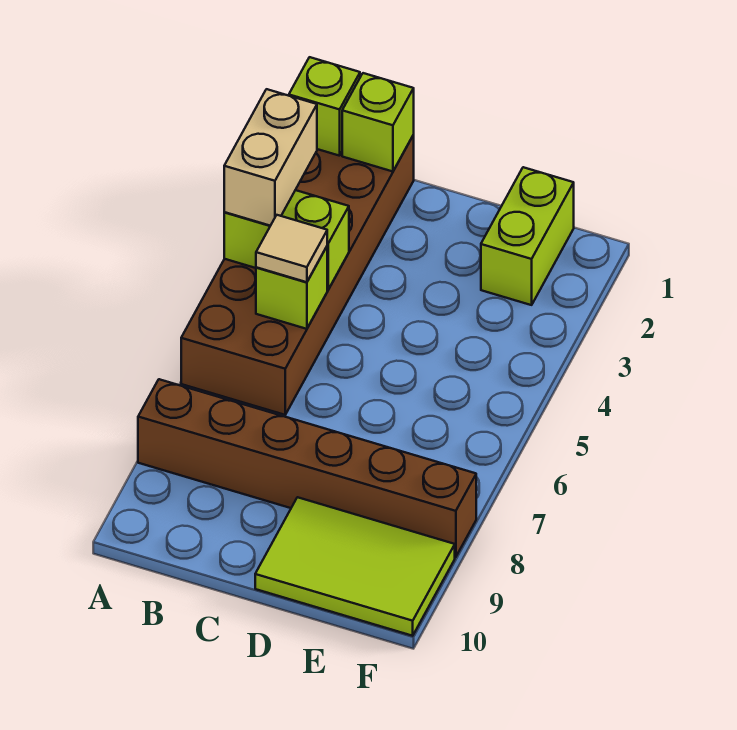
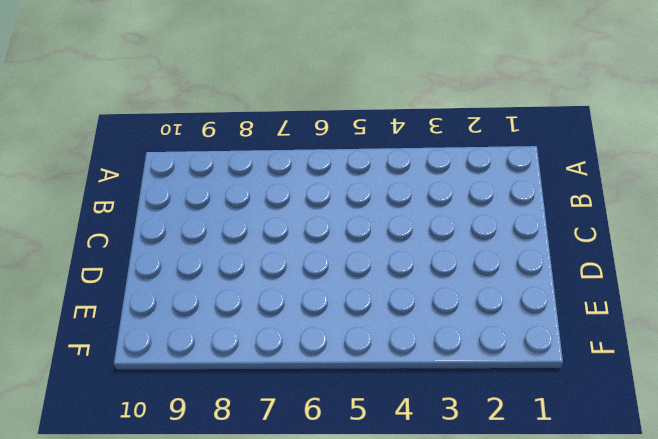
none -> brown 2x6 brick [181,135,414,415]
none -> brown 1x6 brick [138,379,476,557]

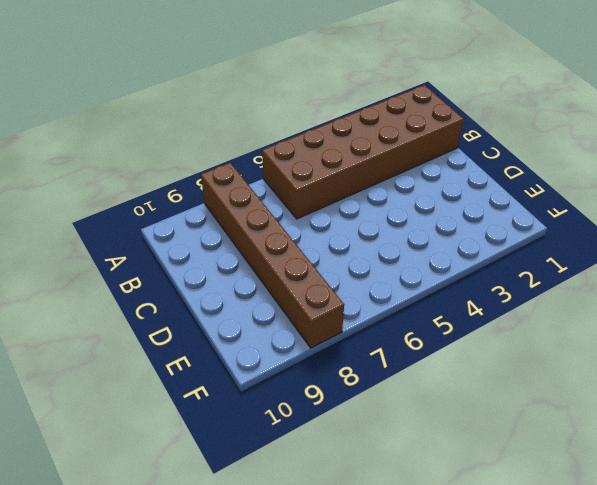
none -> lime 2x3 tile [255,497,455,636]
none -> lime 1x2 brick [481,167,574,305]

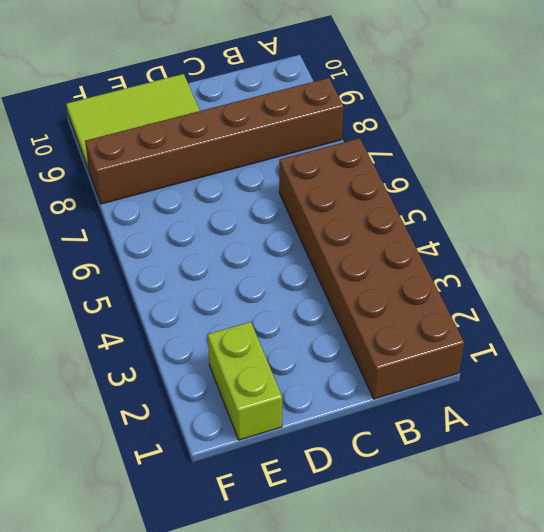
none -> lime 1x1 brick [289,57,360,156]
none -> lime 1x2 brick [224,190,349,289]

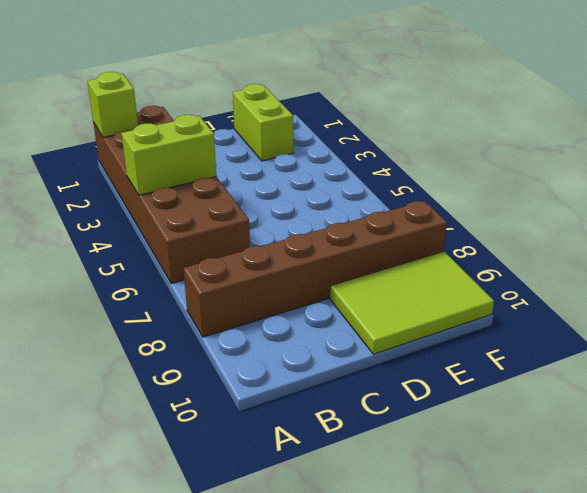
none -> lime 1x1 brick [342,73,414,172]
none -> lime 1x1 brick [256,247,327,329]

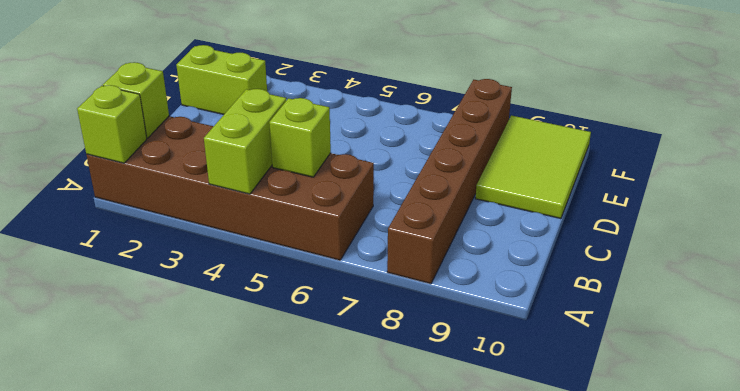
none -> tan 1x2 brick [224,89,317,226]
none -> tan 1x1 tile [256,215,327,282]

